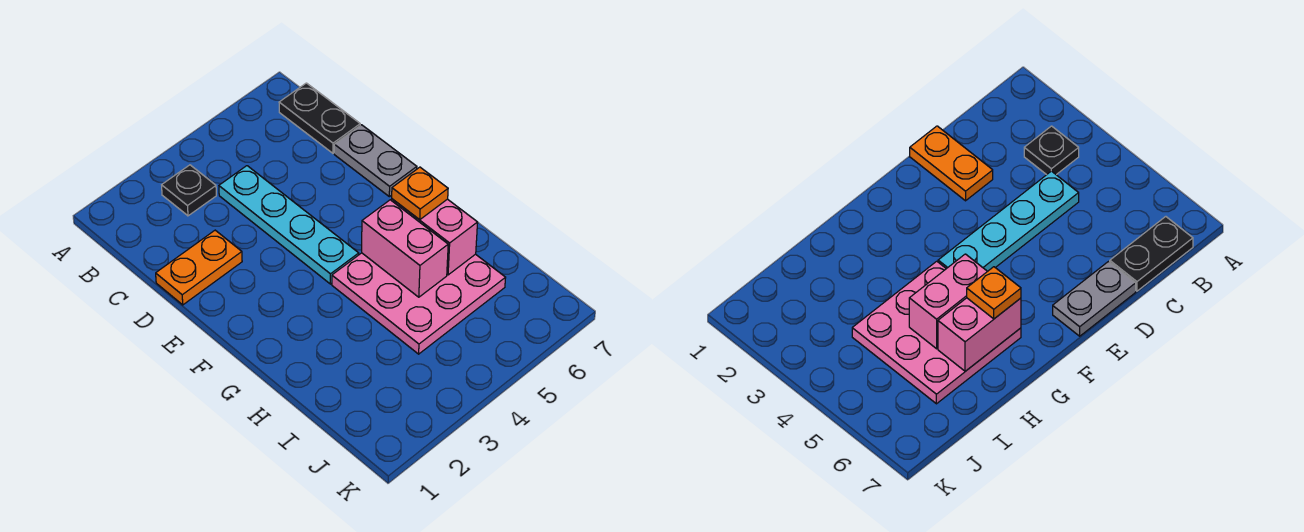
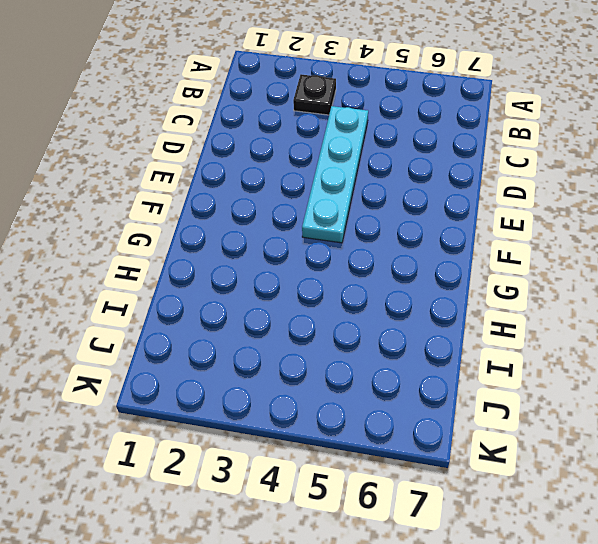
none -> black 1x2 plate [279,83,360,153]
none -> orange 1x2 plate [156,230,242,305]

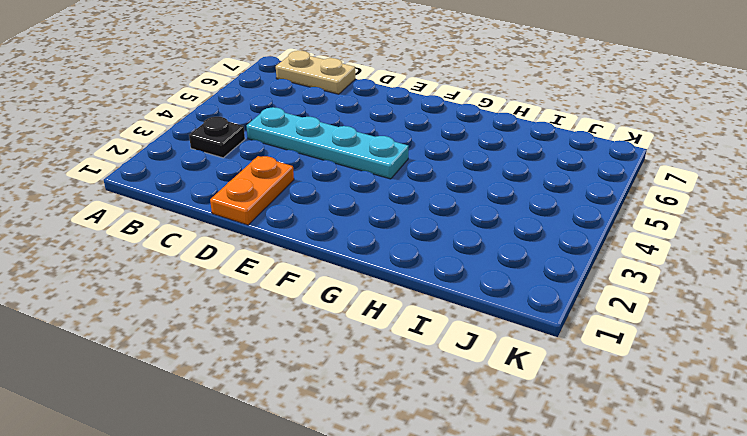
tan 1x2 plate [276,51,355,94] -> black 1x2 plate [279,83,360,153]
none -> grey 1x2 plate [334,125,417,197]
none -> pink 3x3 plate [332,253,506,354]

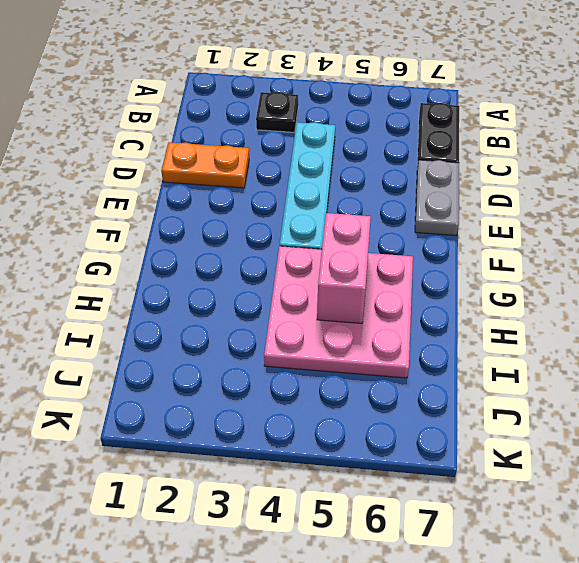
none -> pink 1x2 brick [392,199,478,275]
none -> orange 1x1 plate [392,167,448,220]

